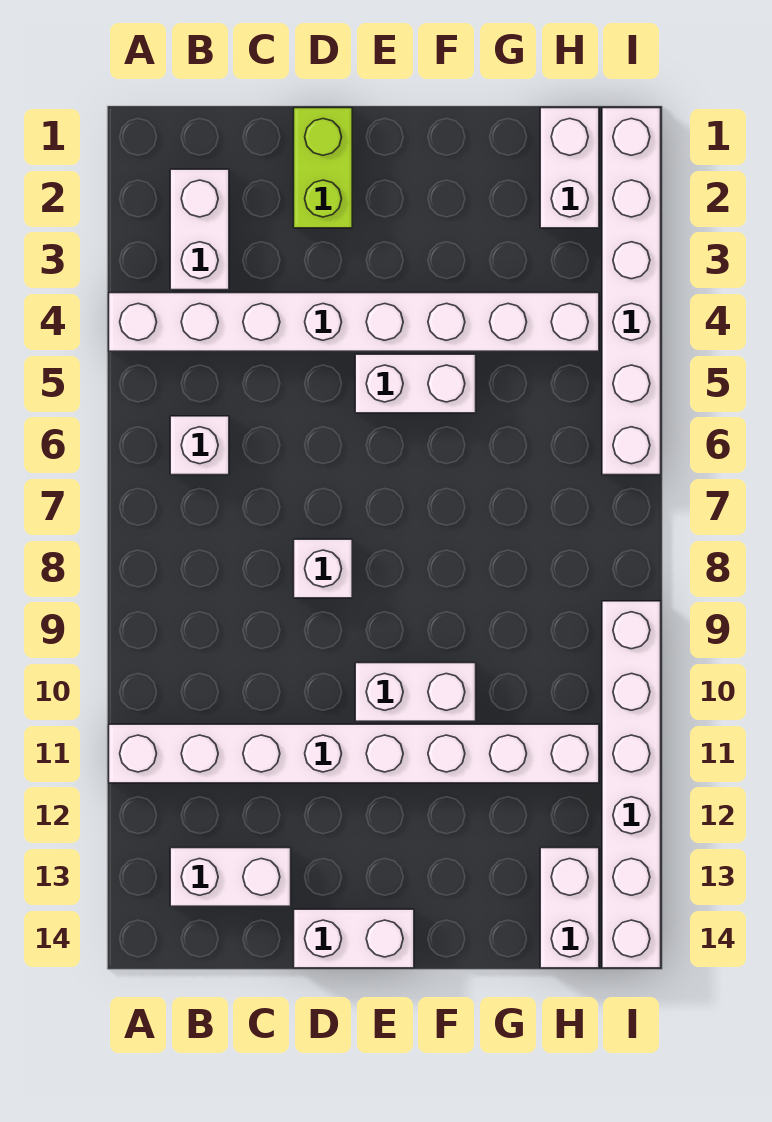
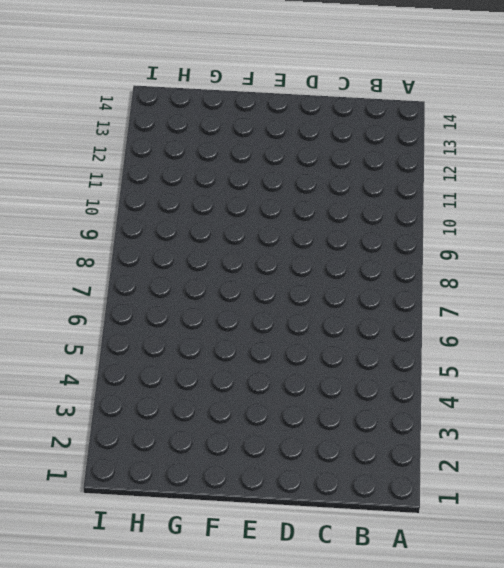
none -> white 1x8 brick [109,293,599,351]
none -> white 1x8 brick [109,724,599,783]
none -> white 1x2 brick [170,169,229,290]

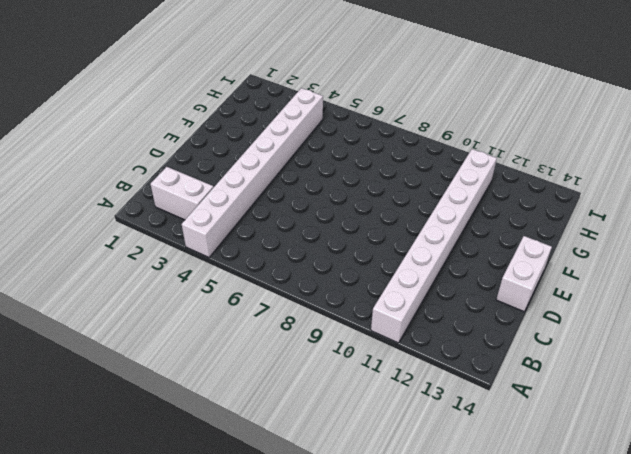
none -> white 1x1 brick [170,416,229,475]
none -> white 1x2 brick [170,848,291,906]
none -> lime 1x2 brick [294,108,352,228]

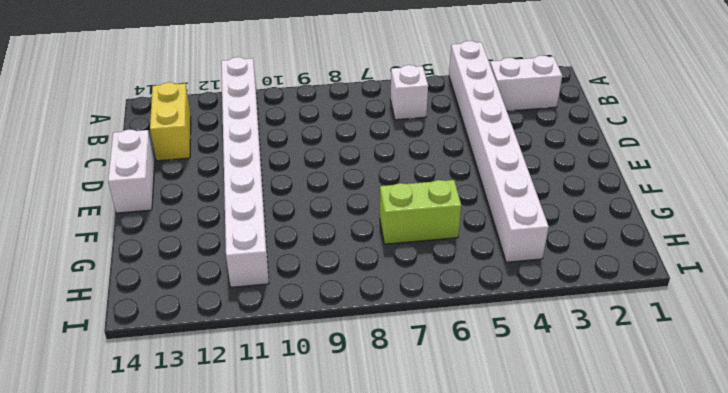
yellow 1x2 brick [150,82,191,161] -> white 1x2 brick [170,848,291,906]
lime 1x2 brick [380,180,461,244] -> lime 1x2 brick moved to [294,108,352,228]
none -> white 1x1 brick [294,539,352,598]
none -> white 1x2 brick [355,354,476,413]
none -> white 1x2 brick [355,663,476,721]

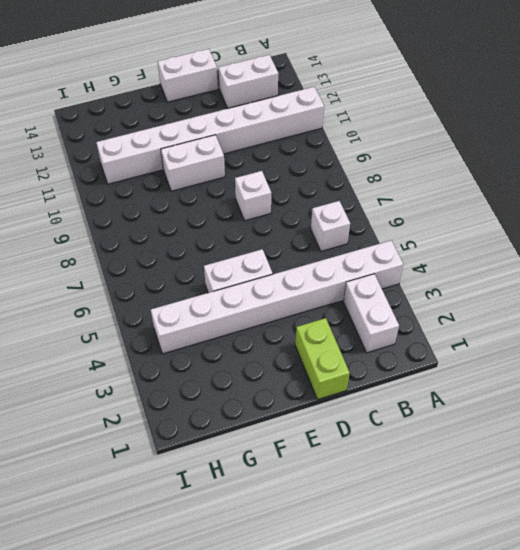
none -> white 1x2 brick [540,108,599,228]
none -> white 1x2 brick [540,848,599,968]
none -> white 1x6 brick [602,108,661,475]

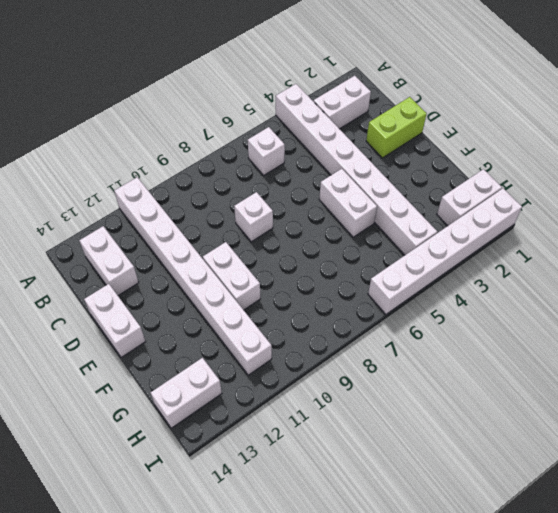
none -> white 1x6 brick [602,601,661,968]

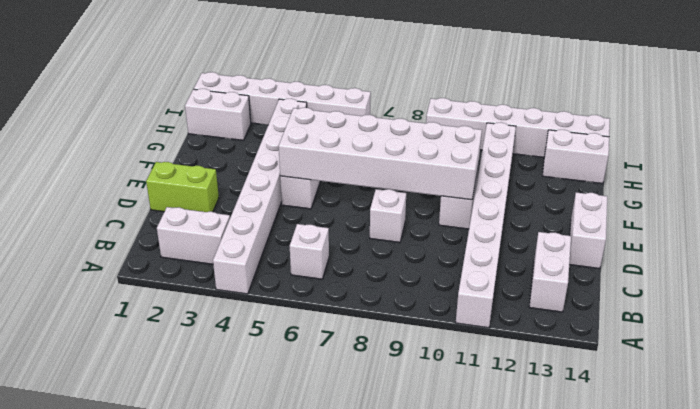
white 2x6 brick [279,108,482,200] -> none

